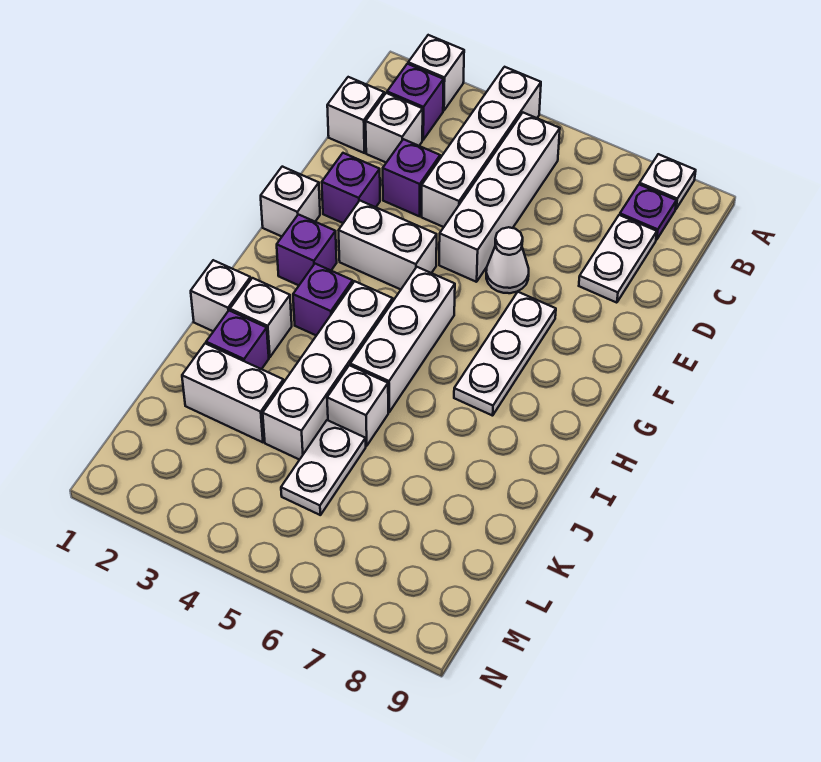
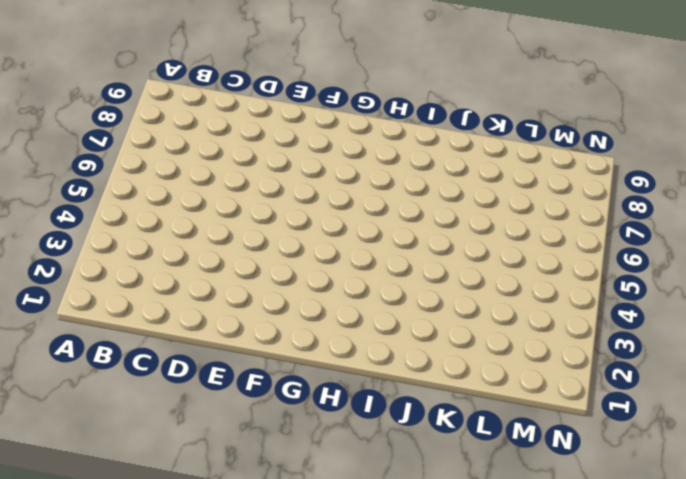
none -> white 1x1 brick [408,35,464,110]
none -> white 1x4 brick [422,67,541,227]
none -> white 1x1 plate [640,154,696,209]

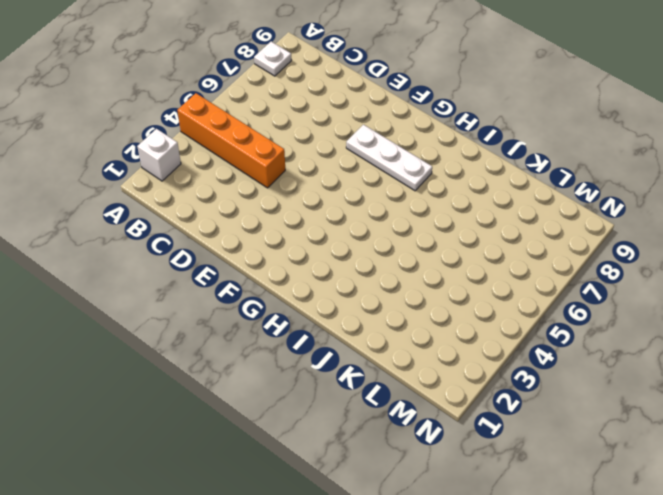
orange 1x4 brick [177,93,285,188] -> white 1x4 brick [422,67,541,227]
none -> purple 1x1 brick [387,64,444,140]
none -> white 1x4 brick [439,113,560,282]
none -> purple 1x1 plate [620,184,676,240]

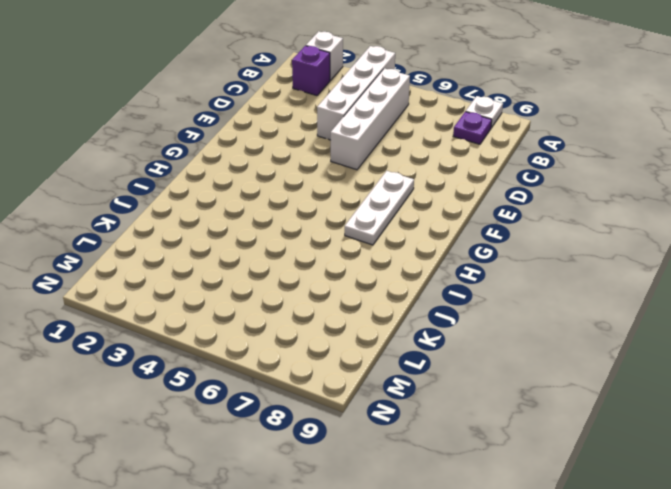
none -> white 1x1 brick [327,77,384,153]
none -> white 1x1 brick [366,93,423,163]
none -> white 1x2 plate [579,215,657,303]

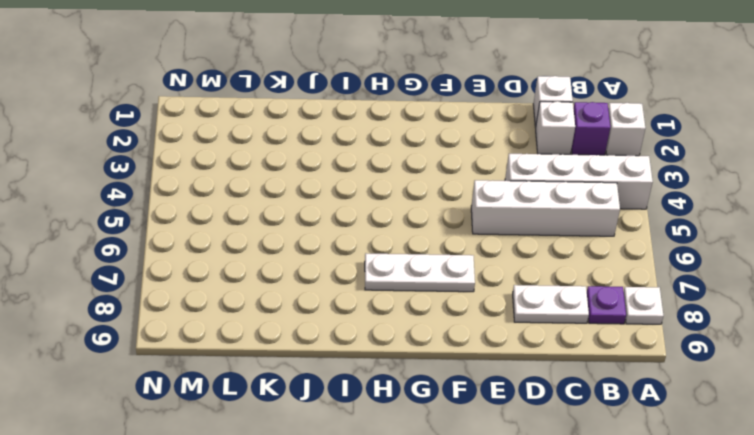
none -> purple 1x1 brick [383,139,440,216]
none -> purple 1x1 brick [322,153,380,223]
none -> white 1x1 cone [486,227,529,293]

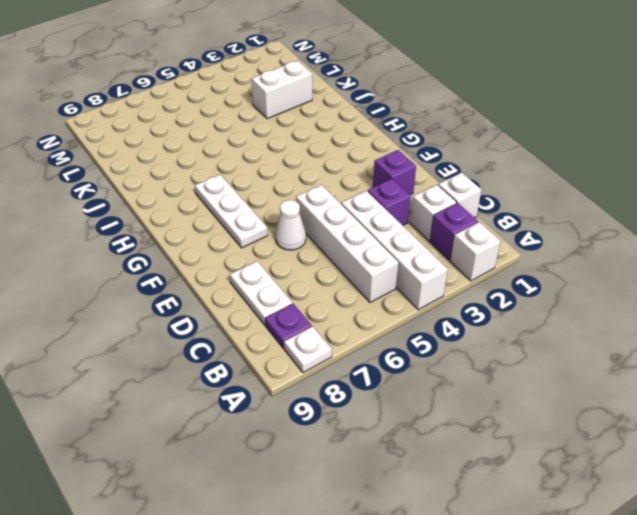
none -> white 1x1 brick [261,167,320,236]
none -> white 1x2 brick [339,201,437,289]
none -> purple 1x1 brick [277,214,337,285]

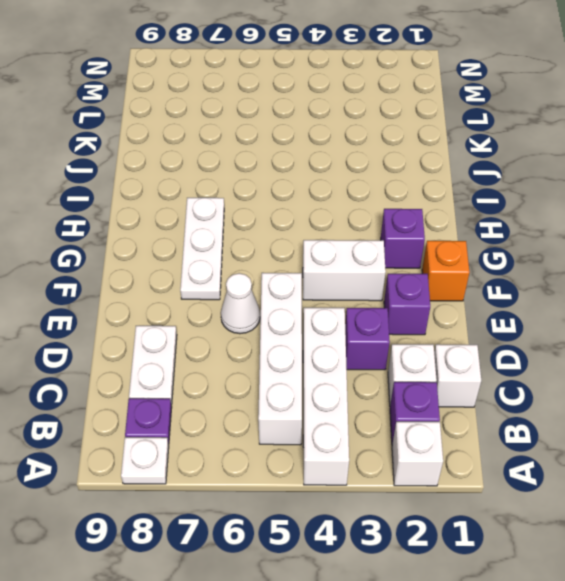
orange 1x1 brick [422,241,469,301] -> white 1x1 brick [261,167,320,236]
none -> white 1x3 brick [350,267,455,412]
none -> purple 1x1 brick [293,264,353,336]
none -> white 1x4 brick [263,281,393,460]

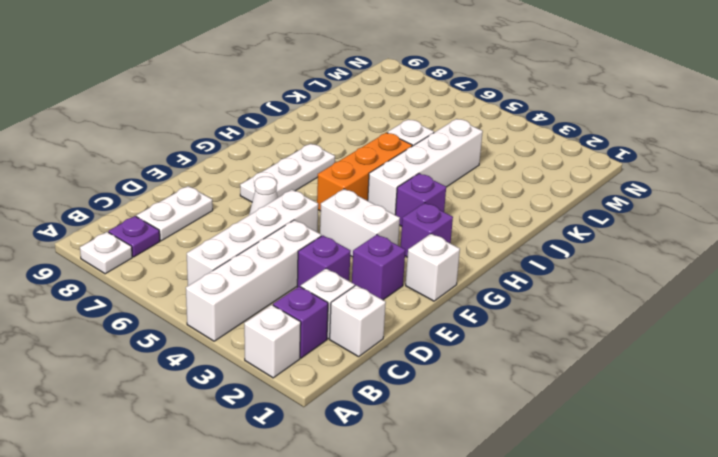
orange 1x3 brick [317,133,412,211] -> white 1x3 brick [350,267,455,412]
none -> white 1x1 brick [191,260,251,331]
none -> white 1x1 brick [230,278,292,357]
none -> purple 1x1 brick [206,311,269,369]

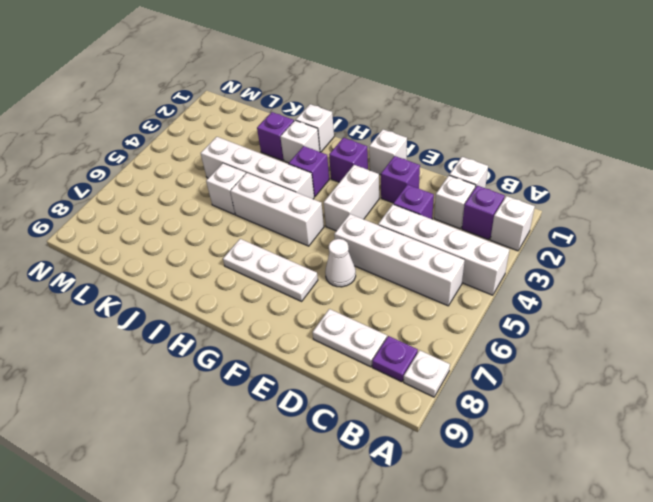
none -> white 1x2 brick [182,343,284,442]
none -> white 1x2 plate [281,420,366,515]

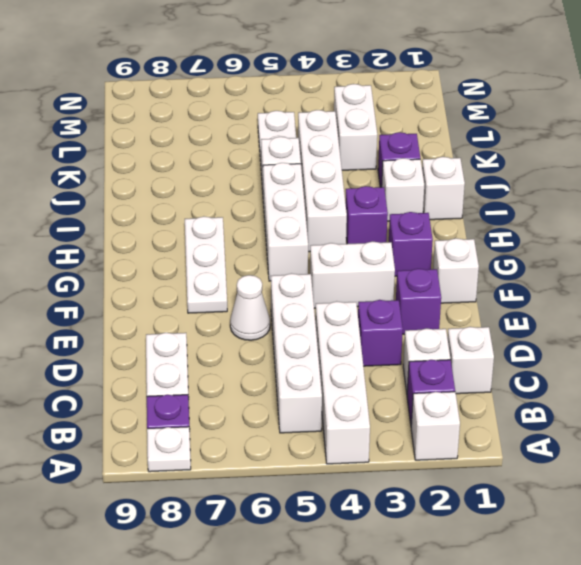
white 1x2 brick [334,84,377,170] -> white 1x2 brick turned to [182,343,284,442]

